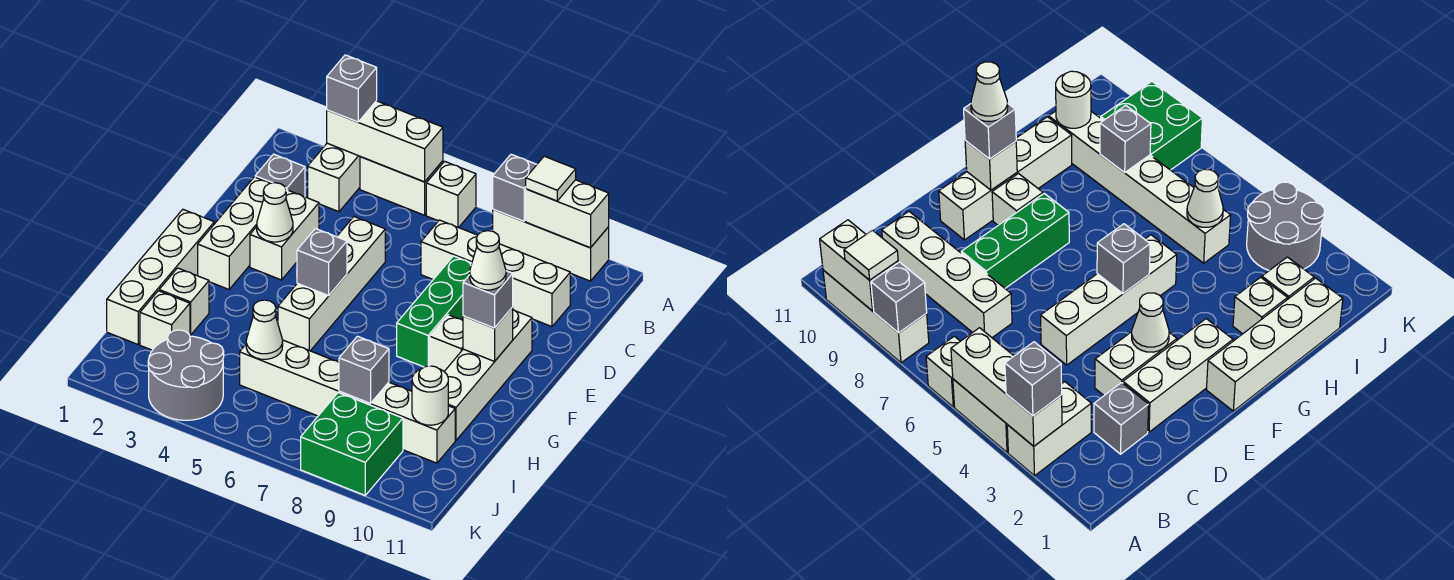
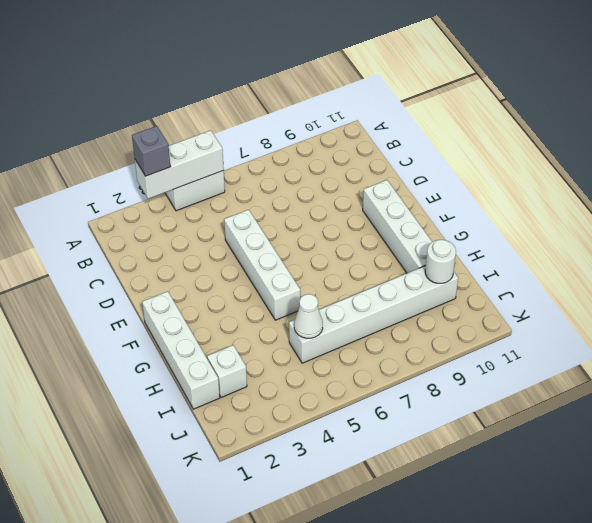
none -> white 1x2 brick [308,143,360,212]
none -> white 1x1 brick [426,161,476,228]
none -> white 1x3 brick [493,209,609,281]
none -> grey 1x1 brick [255,154,305,197]

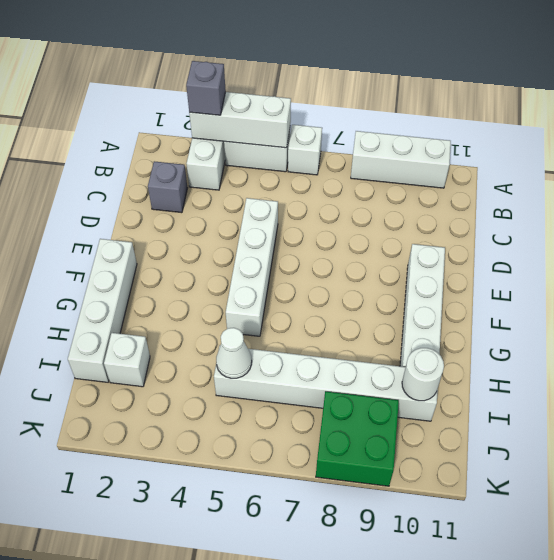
none -> white 1x4 brick [421,220,570,327]
none -> white 1x3 brick [198,177,270,289]
none -> white 1x2 brick [250,190,319,280]
none -> green 1x3 brick [397,256,472,367]

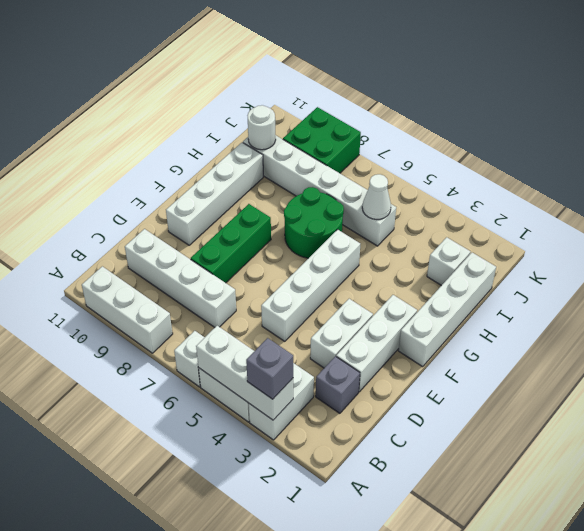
green 2x2 round brick [284,187,344,258] -> none
none -> white 1x1 brick [430,315,463,371]
none -> white 1x1 brick [159,268,209,335]
none -> grey 2x2 round brick [148,330,224,420]
none -> grey 1x1 brick [493,154,537,221]

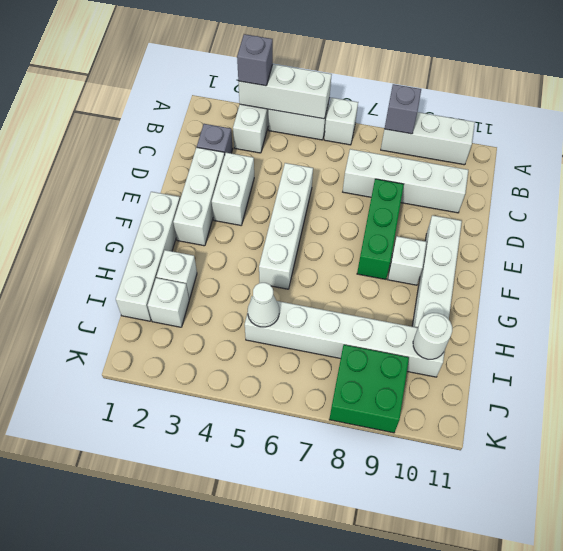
none -> grey 2x2 round brick [148,330,224,420]
none -> white 1x2 brick [526,180,609,248]
none -> white 1x1 cone [257,183,293,242]
none -> grey 1x1 brick [297,229,347,296]

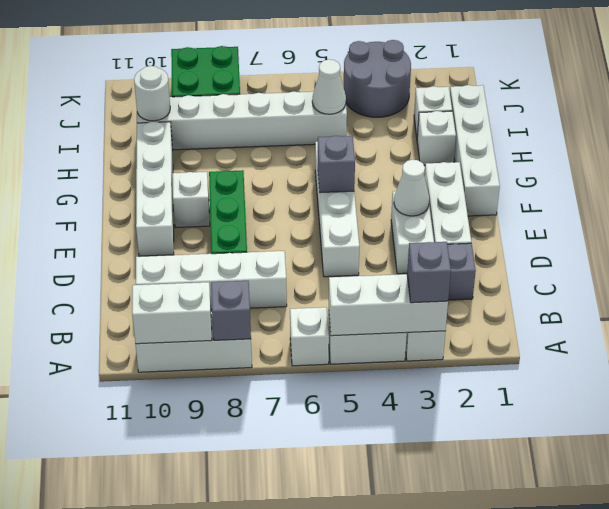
none -> white 1x1 brick [463,307,513,361]
none -> grey 1x1 brick [339,336,389,403]
none -> white 1x1 tile [526,156,576,201]
none -> grey 1x1 brick [463,271,513,328]

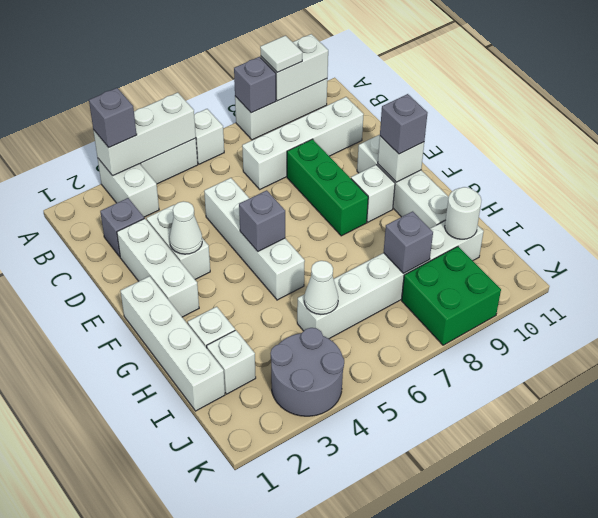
none -> white 1x1 cone [470,231,506,290]

